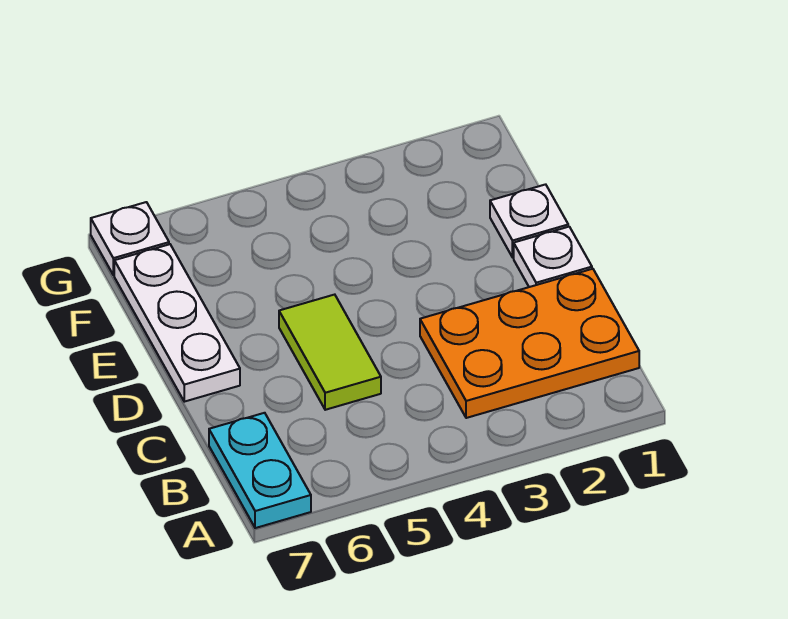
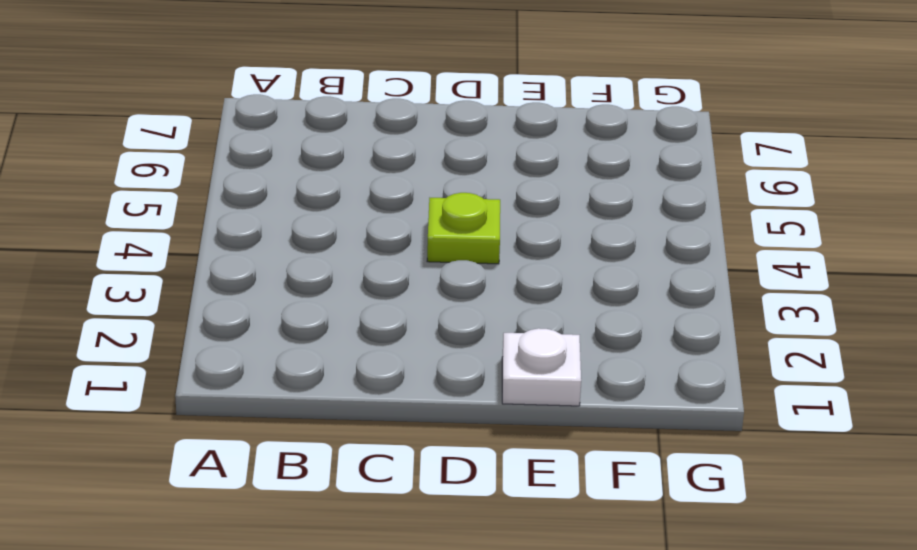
lime 1x1 plate [427,193,500,264] -> none
none -> cyan 1x2 plate [209,413,311,528]
none -> orange 2x3 plate [420,269,639,418]

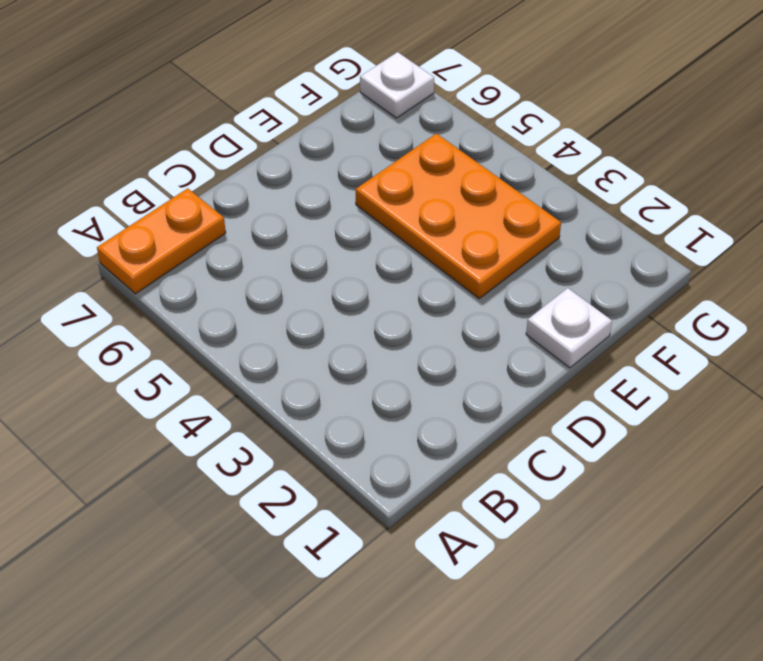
orange 1x2 plate [97,188,226,294] -> cyan 1x2 plate [209,413,311,528]
orange 2x3 plate [356,134,561,298] -> orange 2x3 plate moved to [420,269,639,418]
none -> lime 1x2 tile [279,295,381,410]
none -> white 1x1 plate [514,227,592,287]

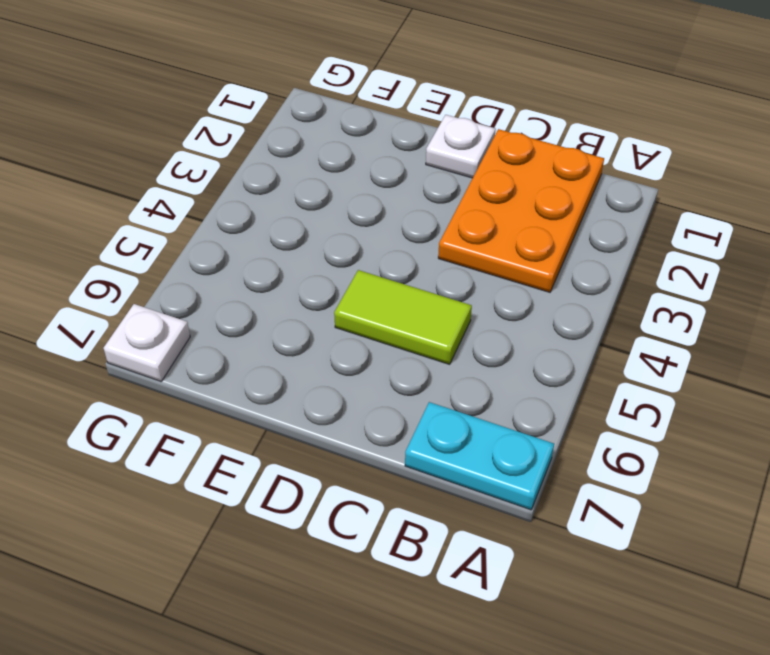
none -> white 1x3 plate [114,244,240,402]
none -> white 1x1 plate [490,184,568,257]

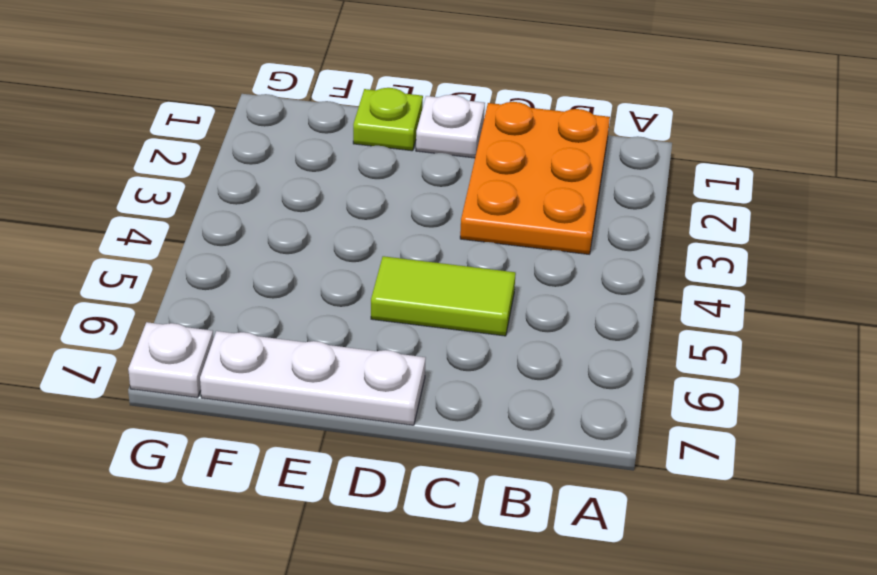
lime 1x1 plate [353,88,423,151] -> white 1x1 plate [490,184,568,257]
none -> cyan 1x2 plate [209,413,311,528]

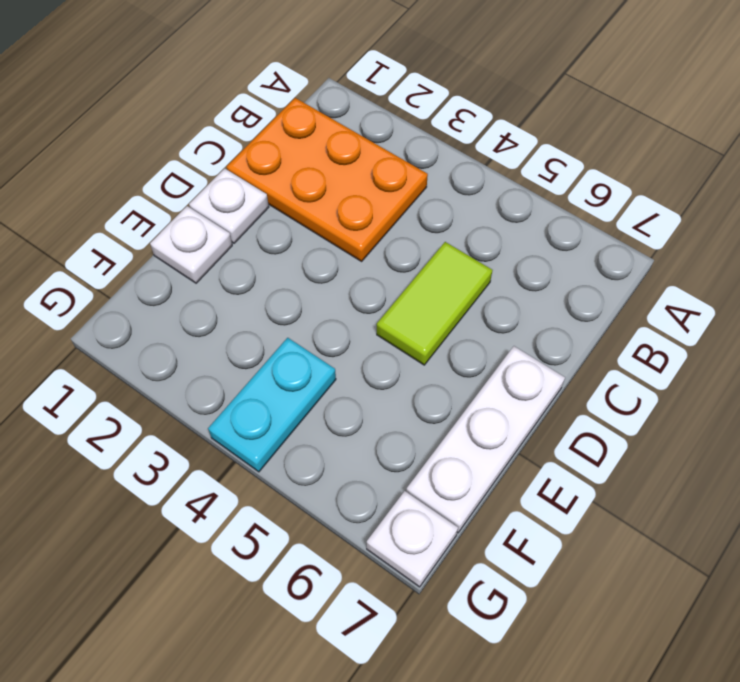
cyan 1x2 plate [208,338,336,472] -> cyan 1x2 plate moved to [209,413,311,528]

